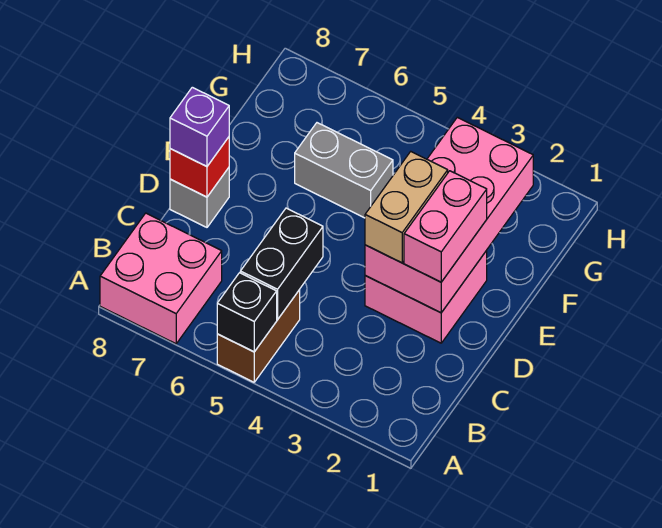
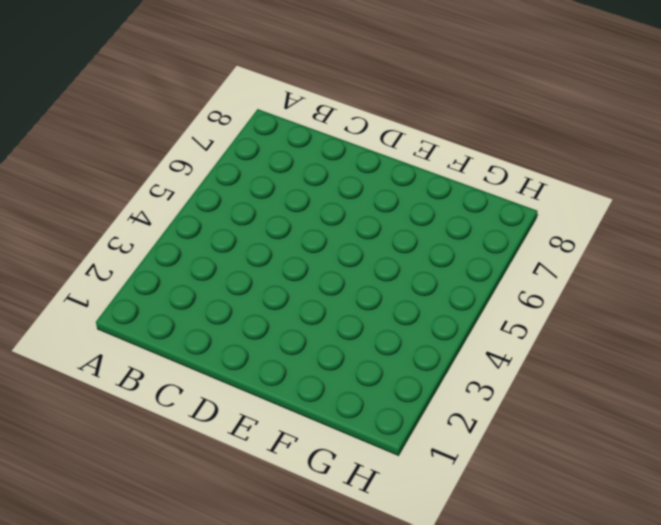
none -> brown 1x2 brick [217,290,300,382]
none -> pink 2x2 brick [100,213,222,344]
none -> pink 2x2 brick [365,251,487,343]

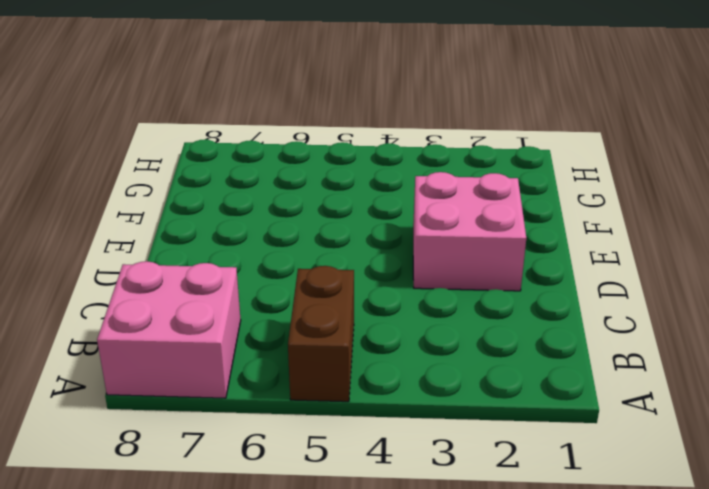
none -> grey 1x1 brick [170,168,229,227]
none -> grey 1x2 brick [295,123,393,218]
none -> black 1x1 brick [217,273,277,352]

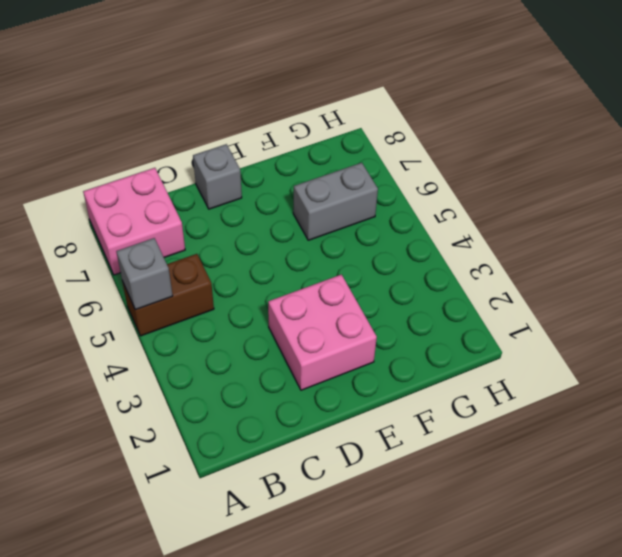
grey 1x1 brick [116,238,173,310] -> black 1x1 brick [217,273,277,352]
grey 1x2 brick [293,163,378,240] -> grey 1x2 brick turned to [295,123,393,218]
none -> black 1x2 brick [240,208,323,319]
none -> pink 2x4 brick [365,117,533,313]
none -> red 1x1 brick [170,137,229,197]

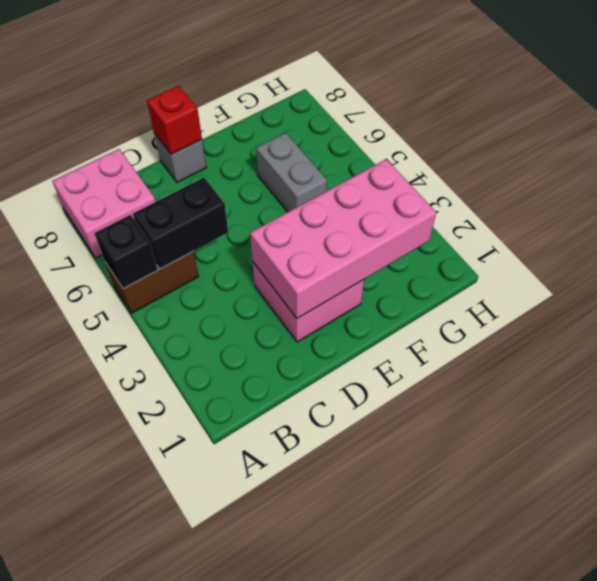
none -> pink 1x2 brick [404,171,487,282]
none -> tan 1x2 brick [365,152,448,263]
none -> purple 1x1 brick [170,87,229,166]

